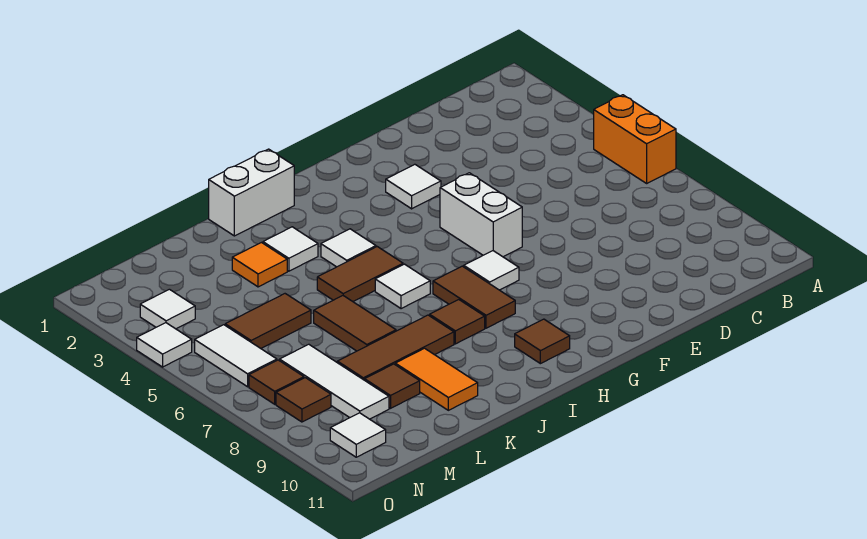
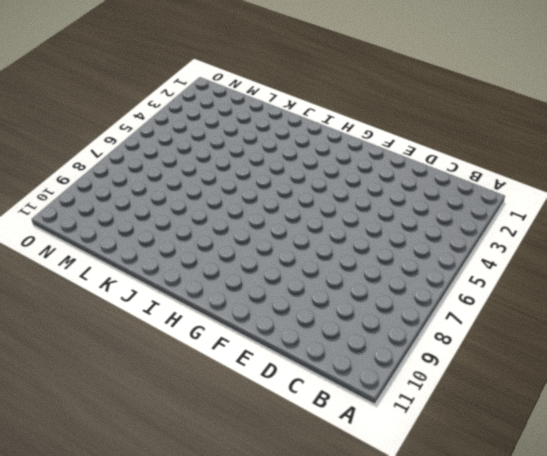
none -> orange 1x2 brick [594,95,676,183]
none -> white 1x1 tile [386,164,441,209]
none -> white 1x2 brick [440,173,522,257]

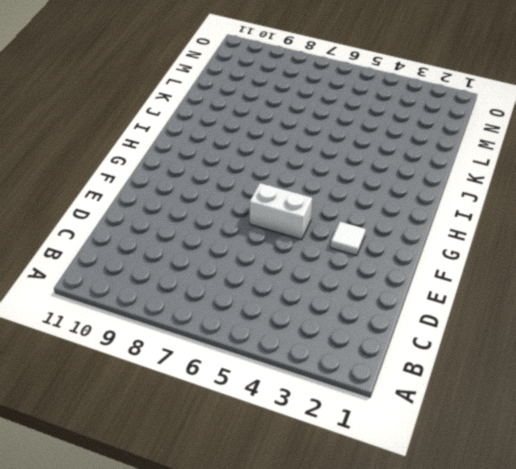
none -> orange 1x2 brick [594,95,676,183]
none -> white 1x1 tile [464,251,519,290]
none -> brown 1x2 tile [433,266,515,328]

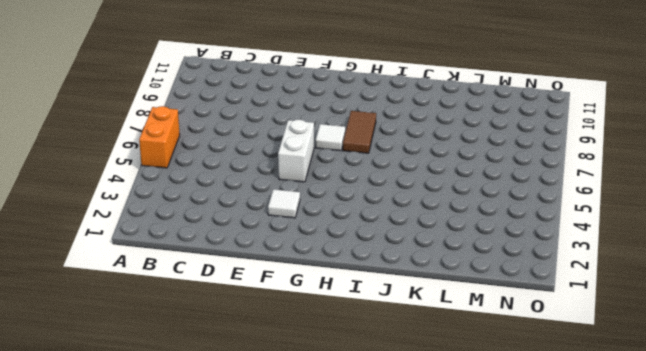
none -> brown 1x1 tile [515,319,570,364]
none -> white 1x2 brick [209,149,294,236]
none -> white 1x1 tile [321,229,376,267]

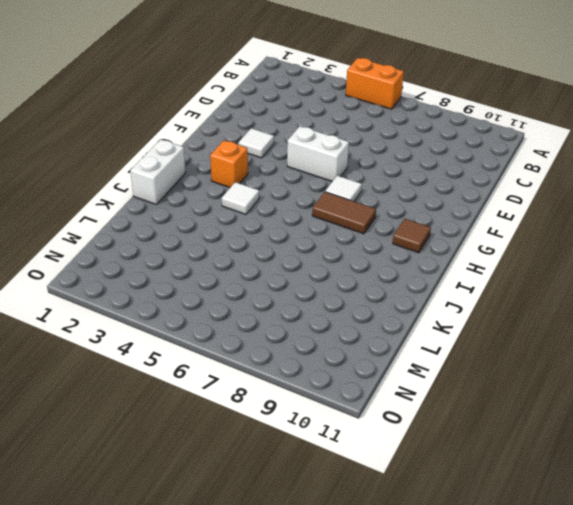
orange 1x1 brick [210,140,248,187] -> none
none -> brown 1x2 tile [317,247,403,301]
none -> white 1x1 tile [375,264,430,309]
none -> brown 1x1 tile [430,300,485,344]

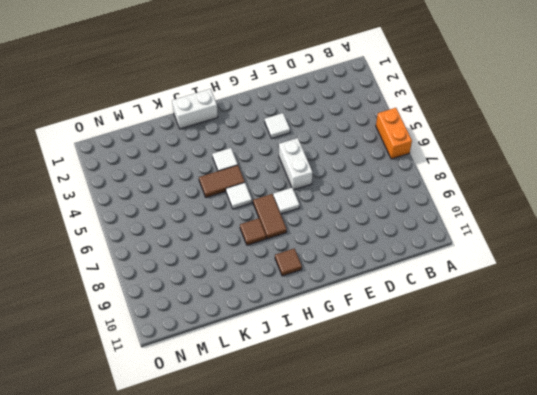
none -> white 1x1 tile [263,227,318,271]
none -> brown 1x3 tile [337,315,454,380]
none -> orange 1x1 tile [232,243,287,287]

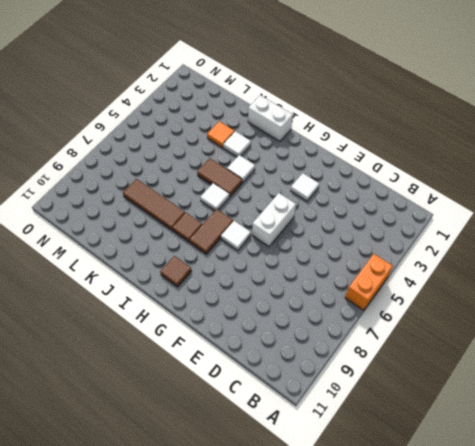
none -> brown 1x2 tile [314,296,396,351]
none -> orange 1x2 tile [395,348,478,410]
none -> brown 1x2 tile [225,294,311,348]

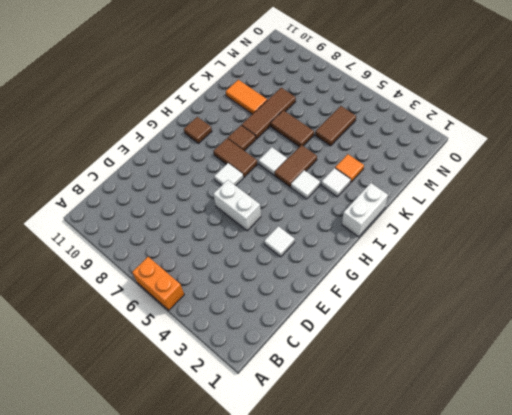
none -> brown 1x1 tile [365,364,420,408]
none -> white 1x3 tile [280,344,389,419]
none -> white 1x1 tile [140,289,195,329]

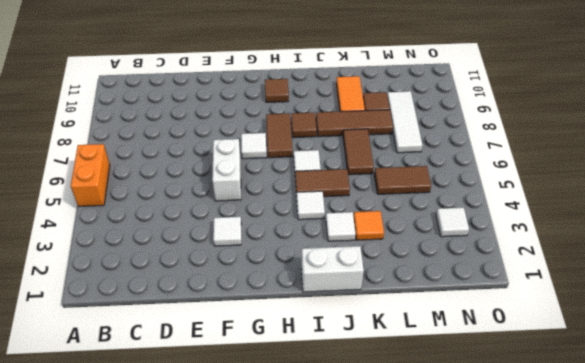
none -> white 1x2 tile [195,325,277,387]
none -> brown 1x1 tile [249,360,304,404]
none -> brown 1x1 tile [276,378,331,422]

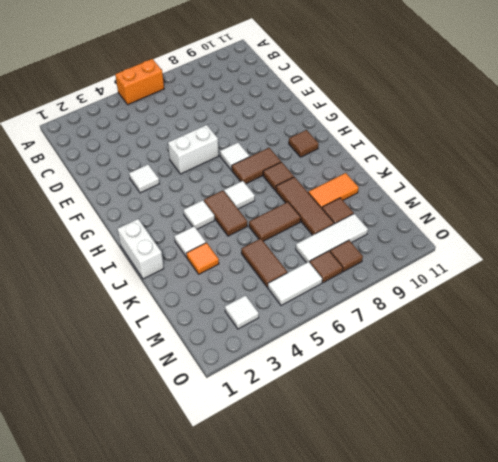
none -> white 1x1 tile [330,413,386,457]
none -> white 1x1 tile [137,323,192,367]

